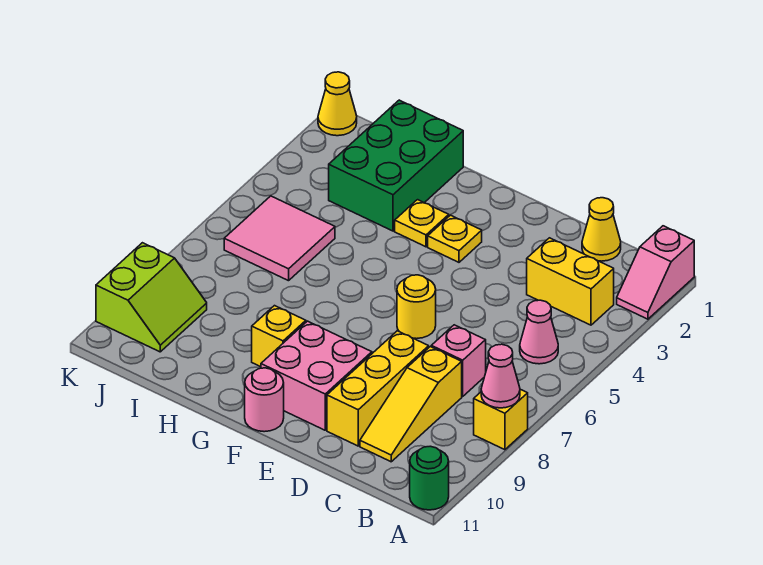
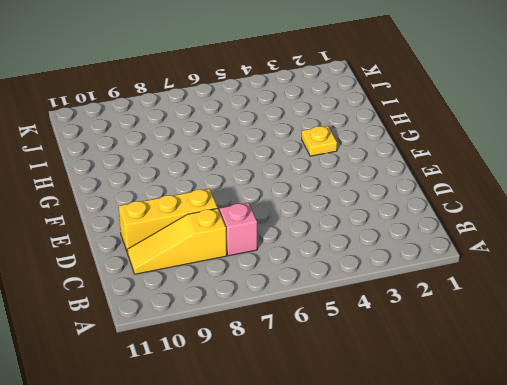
none -> pink 1x2 slope [617,226,694,319]
none -> yellow 1x1 brick [474,389,528,450]
none -> green 1x1 round brick [410,446,449,510]

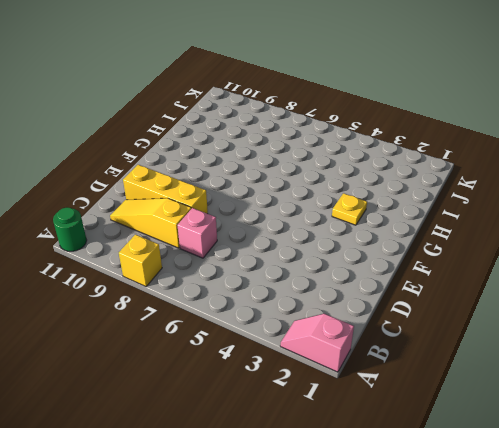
none -> yellow 1x2 brick [527,238,614,325]
none -> pink 1x1 cone [520,300,558,364]
none -> yellow 1x1 cone [582,198,621,261]

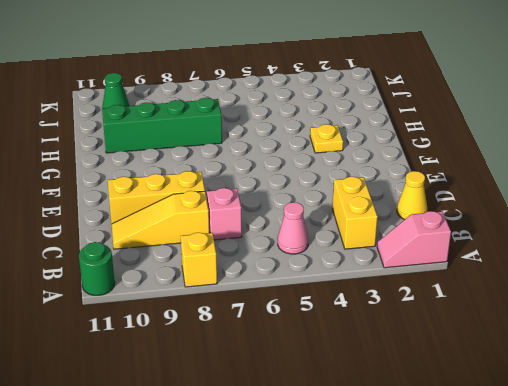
green 1x4 brick [102,98,222,153] -> none
green 1x1 cone [102,73,129,108] -> lime 2x2 slope [96,243,207,352]
none -> yellow 1x1 round brick [397,275,436,339]
none -> pink 2x2 brick [261,321,372,430]
none -> yellow 1x1 plate [428,215,482,262]

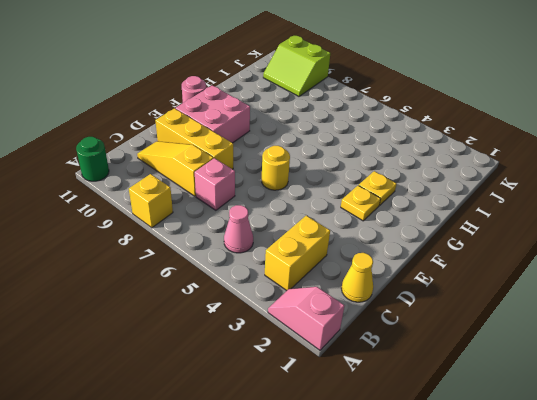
none -> yellow 1x1 brick [252,306,306,367]
none -> green 2x3 brick [329,100,463,231]
none -> pink 2x2 tile [224,196,335,281]

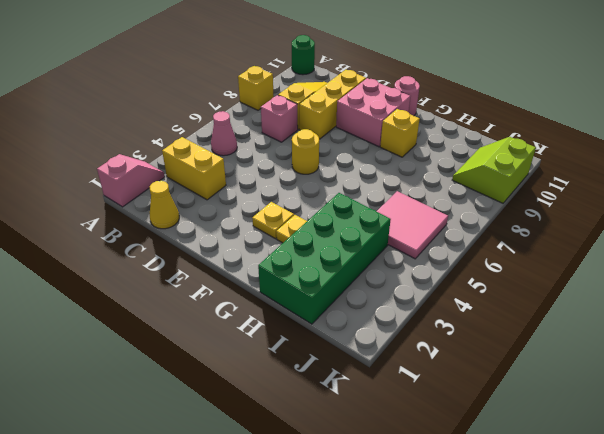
green 2x4 brick [258,193,391,324] -> green 2x3 brick [329,100,463,231]
none -> yellow 1x1 cone [318,72,357,136]
none -> pink 1x1 cone [481,344,520,408]

